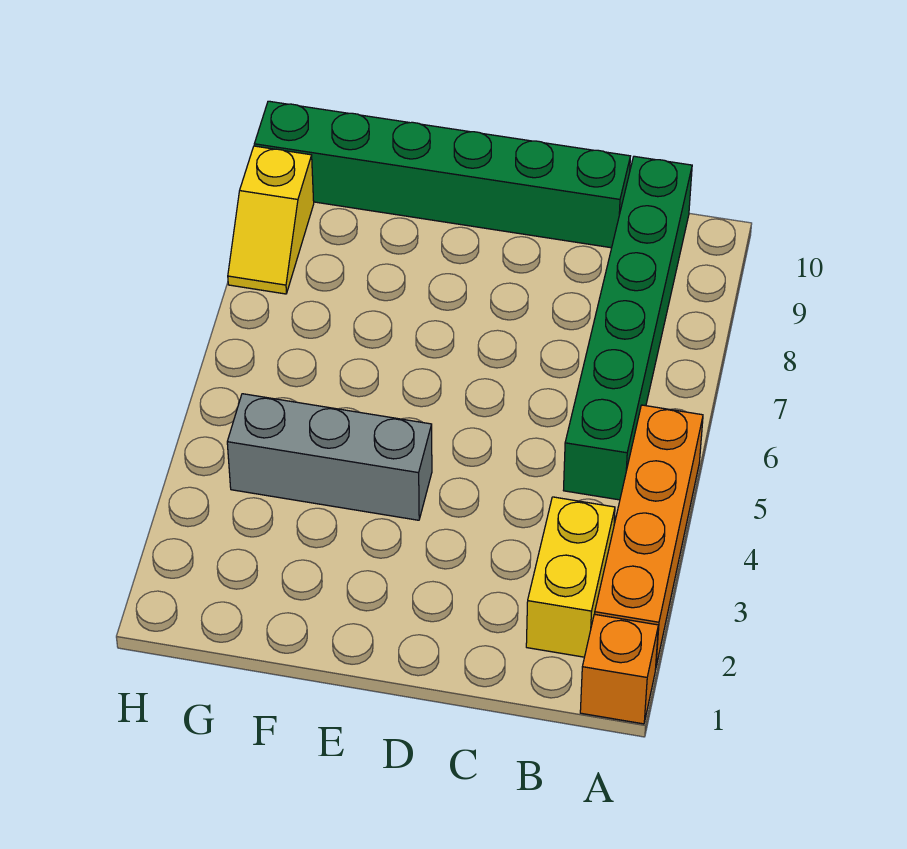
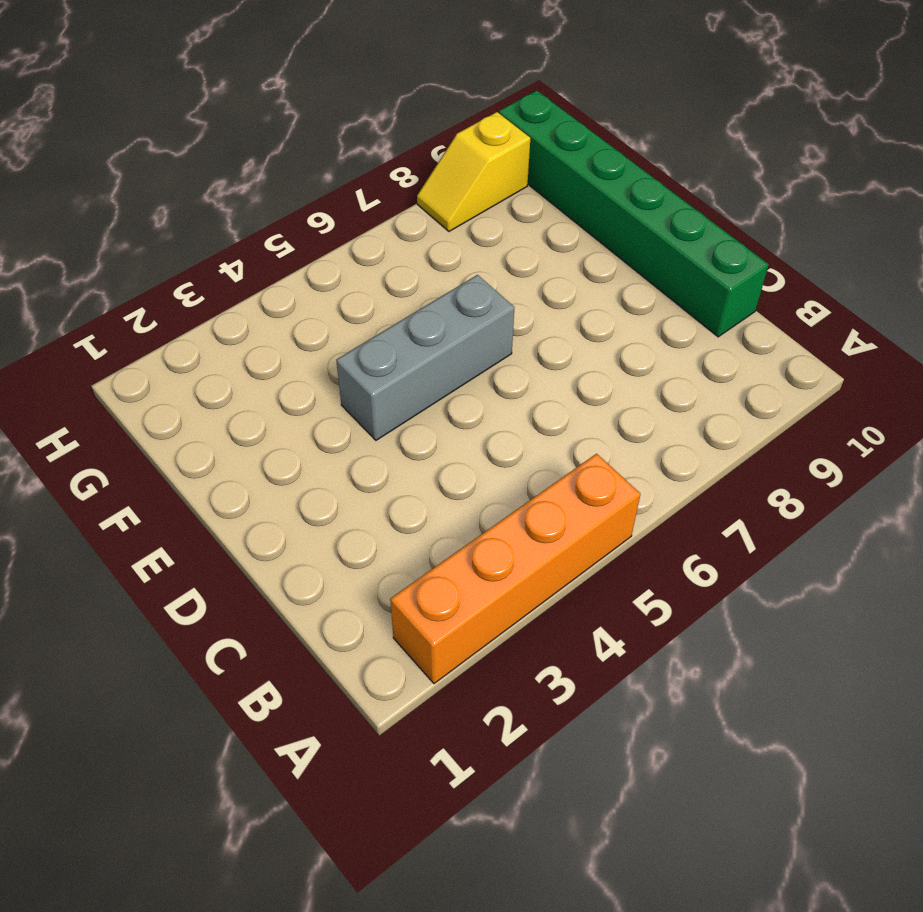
grey 1x3 brick [336,275,514,440] -> grey 1x3 brick turned to [227,394,432,520]
none -> orange 1x1 brick [580,614,658,724]
none -> yellow 1x2 brick [526,497,615,657]

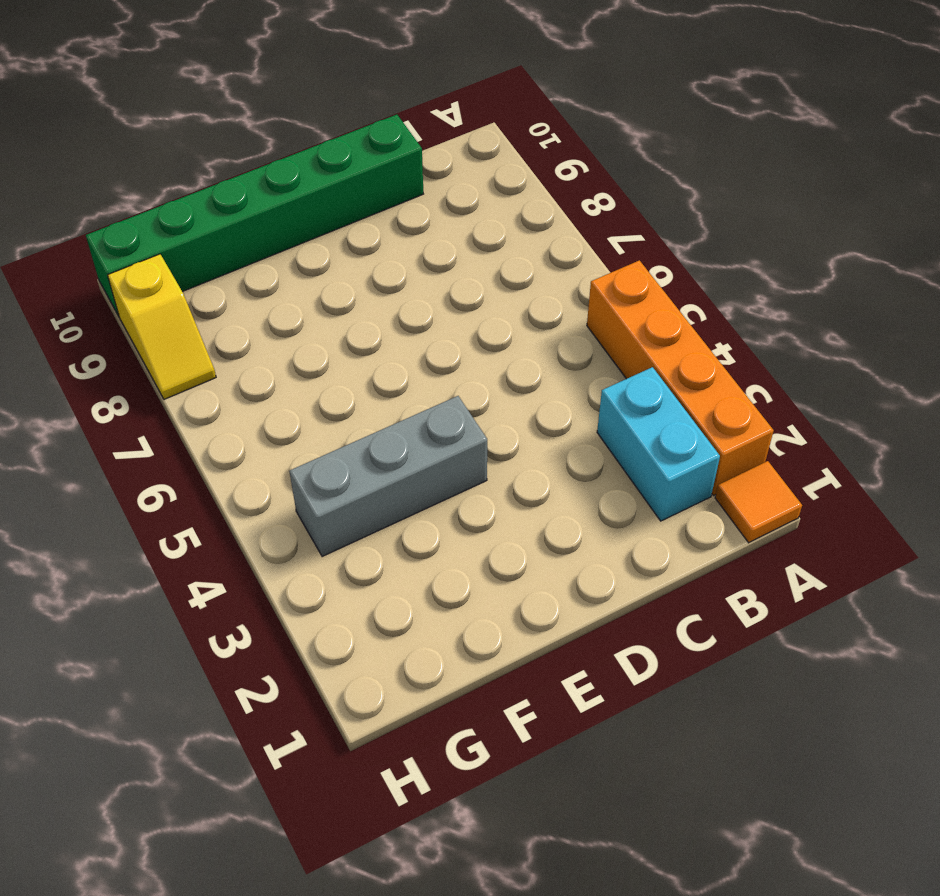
orange 1x1 tile [715,461,802,543] -> orange 1x1 brick [580,614,658,724]
cyan 1x2 brick [597,367,720,521] -> yellow 1x2 brick [526,497,615,657]
none -> green 1x6 brick [563,156,692,500]

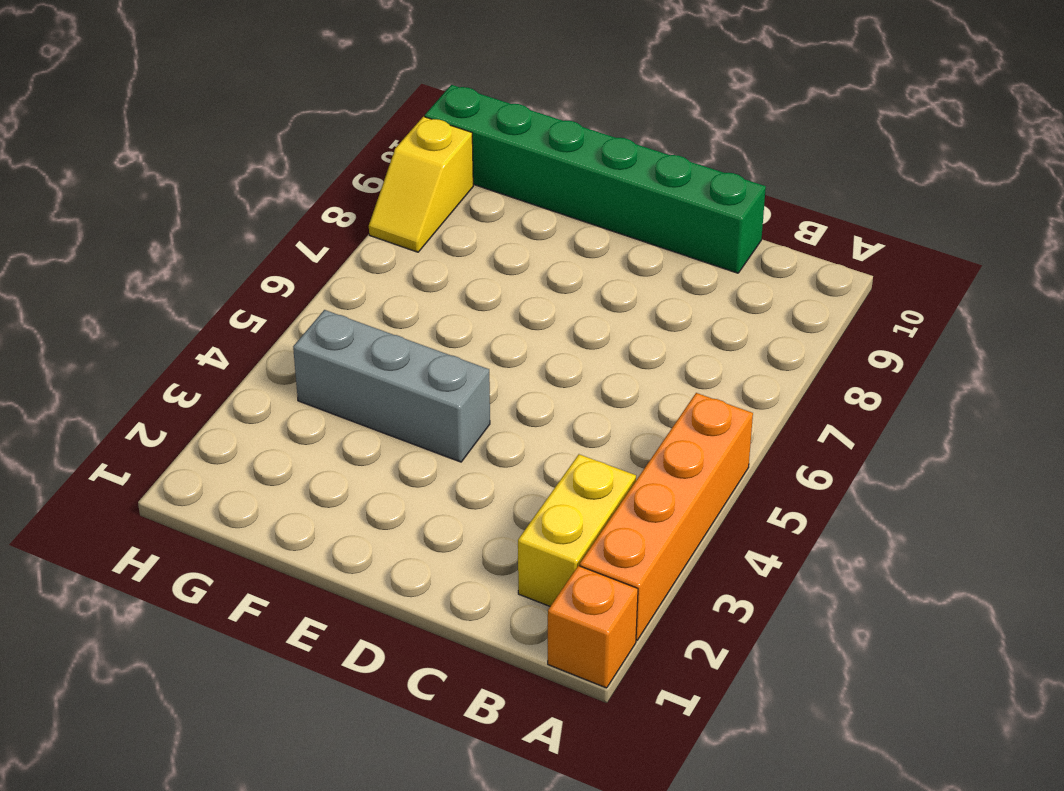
none -> green 1x6 brick [563,156,692,500]

